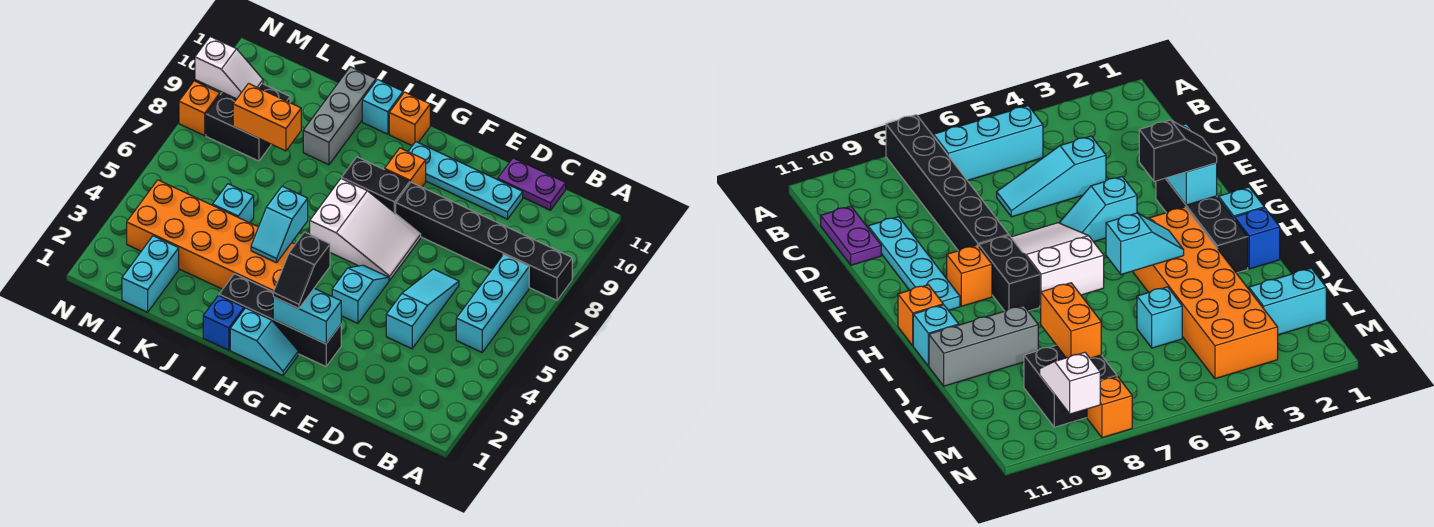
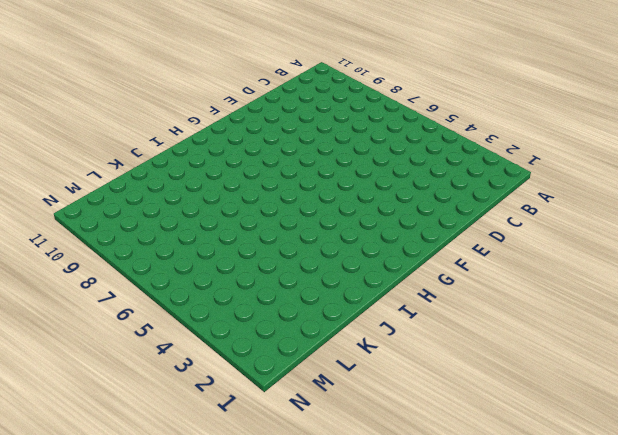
none -> black 1x6 brick [396,182,572,300]
none -> cyan 1x3 brick [456,255,529,352]
none -> purple 1x2 plate [498,158,566,210]

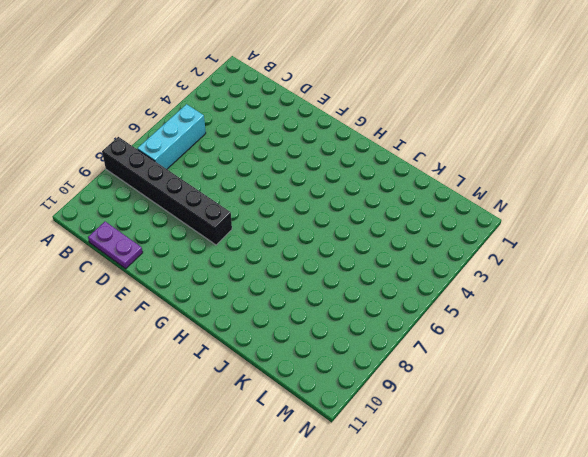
none -> cyan 1x3 slope [386,269,459,349]
none -> cyan 1x4 plate [408,142,523,219]
none -> black 1x4 brick [219,274,341,367]

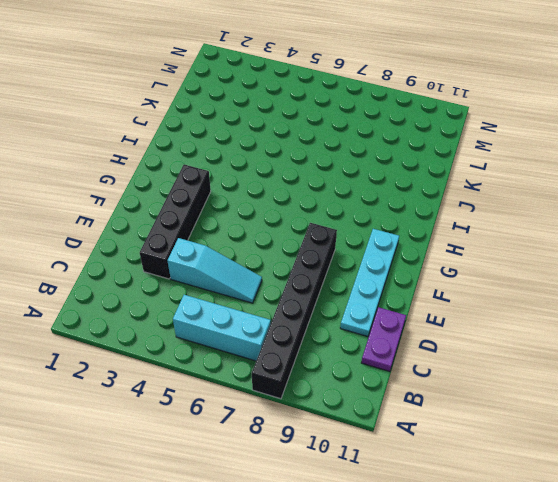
black 1x4 brick [140,165,211,279] -> black 1x4 brick moved to [219,274,341,367]
none -> cyan 1x2 slope [332,265,389,323]
none -> white 2x3 slope [310,179,421,280]
none -> cyan 1x2 slope [230,308,298,375]

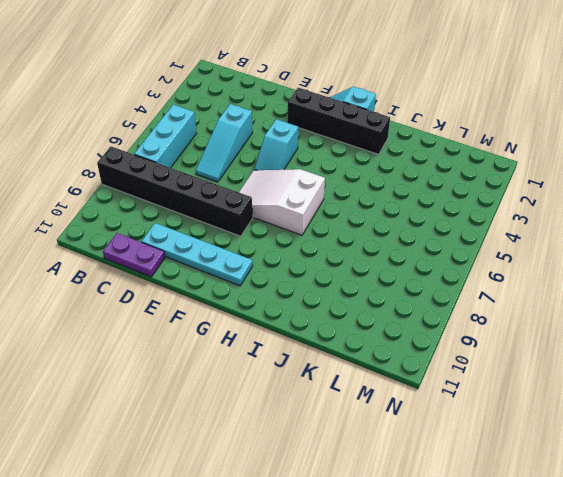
none -> black 1x2 brick [342,157,410,214]
none -> orange 1x1 brick [385,148,426,187]
none -> orange 2x6 brick [127,180,295,292]

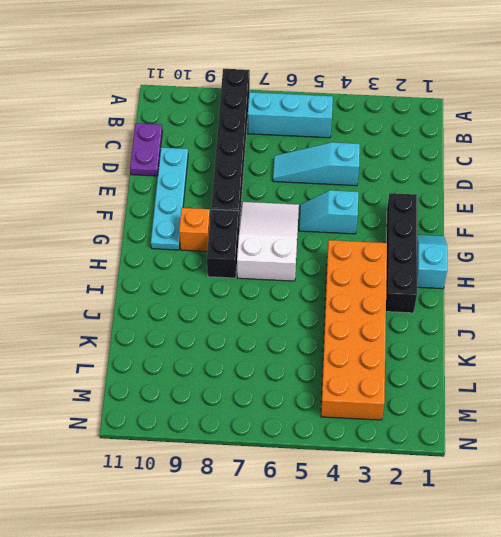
none -> orange 1x1 brick [389,92,430,146]
none -> blue 1x1 brick [203,295,244,350]
none -> cyan 1x1 brick [362,80,403,134]

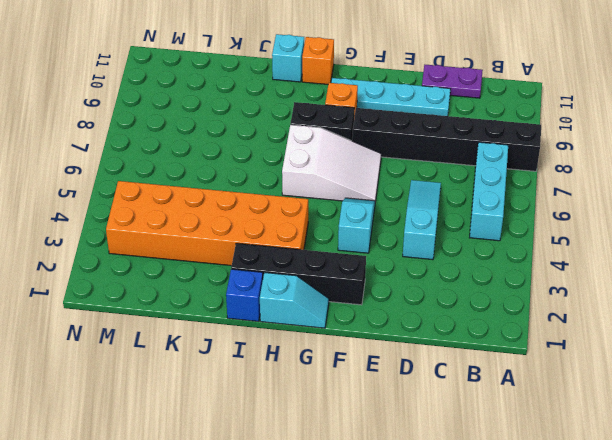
none -> grey 1x3 brick [303,67,376,165]
none -> cyan 1x1 brick [213,184,254,223]
none -> cyan 1x2 brick [122,236,179,312]

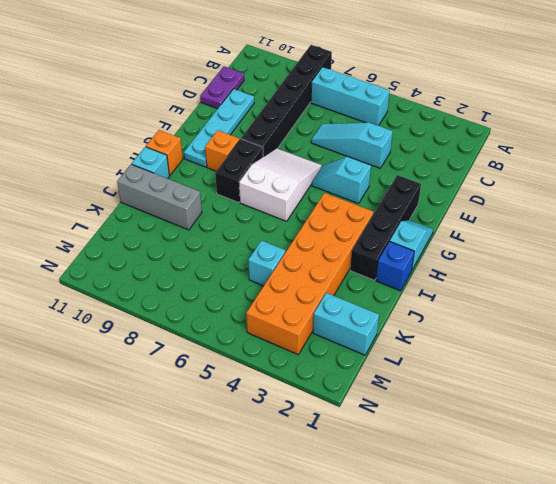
none -> black 2x2 brick [206,84,290,161]
none -> orange 1x1 brick [179,81,220,136]
none -> cyan 1x2 brick [273,288,341,344]

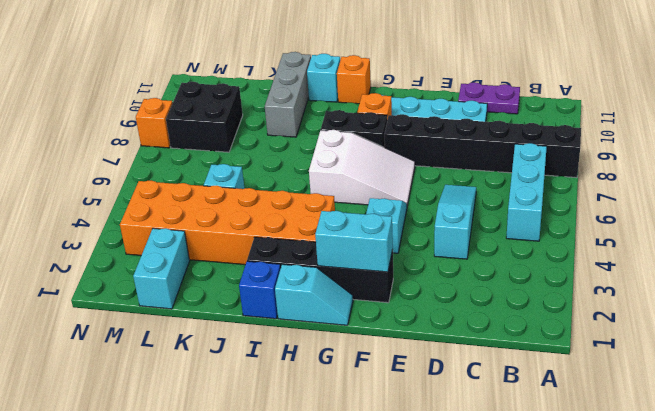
none -> cyan 1x2 slope [251,186,308,263]
none -> orange 1x2 brick [233,84,301,151]
none -> white 1x2 slope [195,37,263,99]

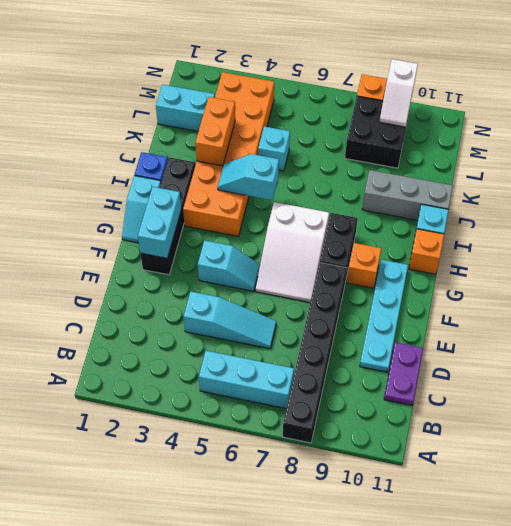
orange 1x2 brick [195,97,235,166] -> orange 1x2 brick moved to [233,84,301,151]
none -> black 1x2 slope [273,232,330,308]

